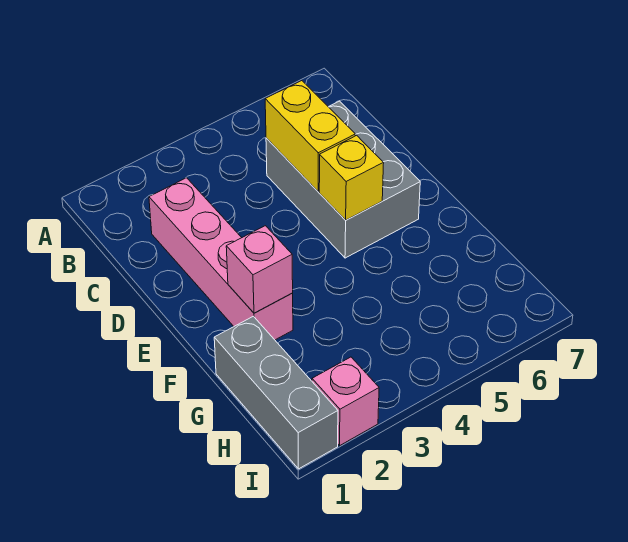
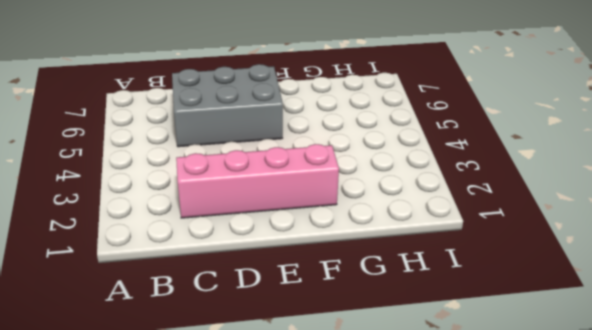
none -> grey 1x3 brick [214,316,338,469]
none -> pink 1x1 brick [312,357,379,446]

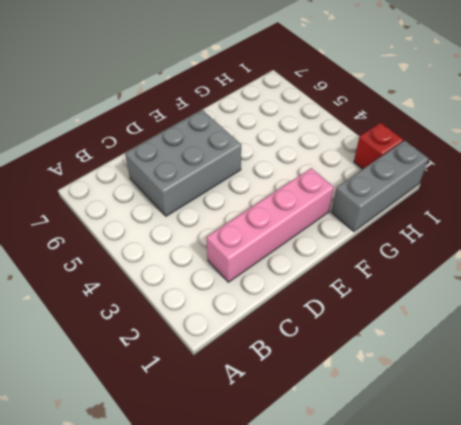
red 1x1 brick [354,123,403,169] -> pink 1x1 brick [312,357,379,446]
none -> yellow 1x2 brick [265,81,355,191]
none -> yellow 1x1 brick [319,135,384,220]

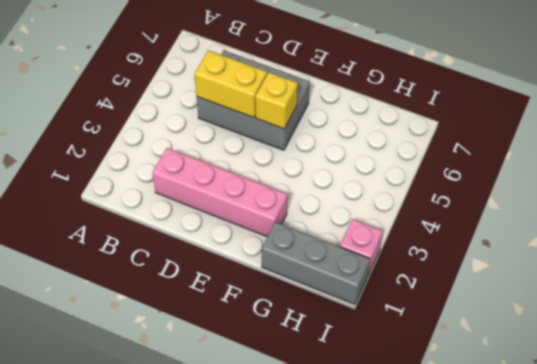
none -> pink 1x1 brick [226,226,293,313]

